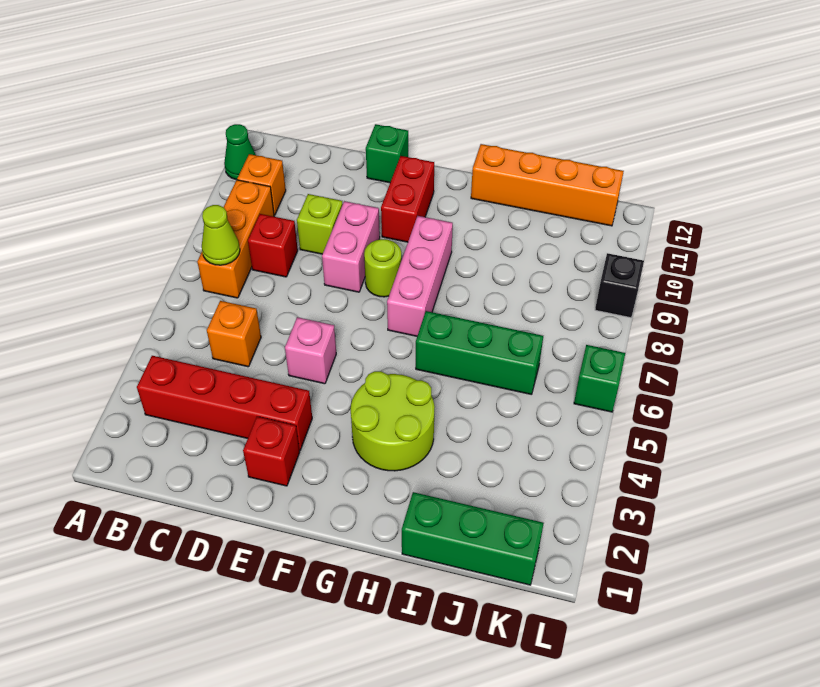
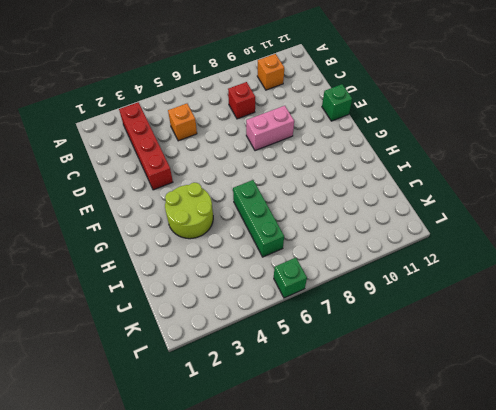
none -> green 1x1 cone [224,124,256,180]
none -> orange 1x3 brick [197,180,274,298]
none -> lime 1x1 brick [297,194,343,254]

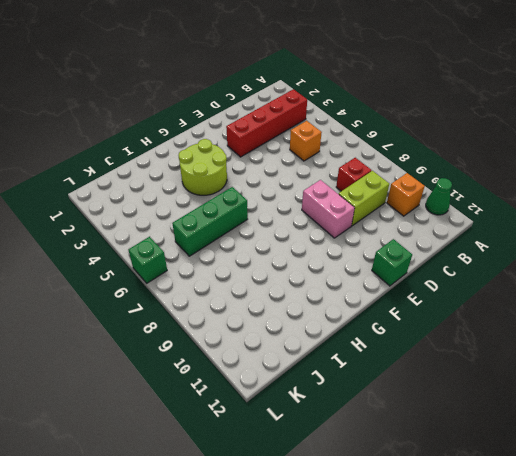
lime 1x2 brick [339,171,389,226] -> lime 1x1 brick [297,194,343,254]
none -> orange 1x3 brick [197,180,274,298]
none -> red 1x1 brick [243,417,300,486]
none -> pink 1x1 brick [285,317,336,384]

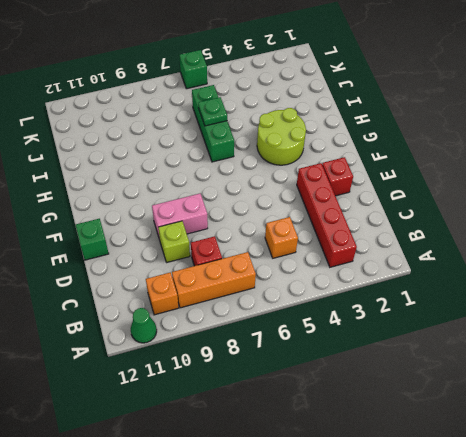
green 1x1 plate [198,97,227,126] -> none
none -> pink 1x1 brick [285,317,336,384]
none -> lime 1x1 round brick [364,239,402,297]
none -> red 1x2 brick [381,156,434,242]

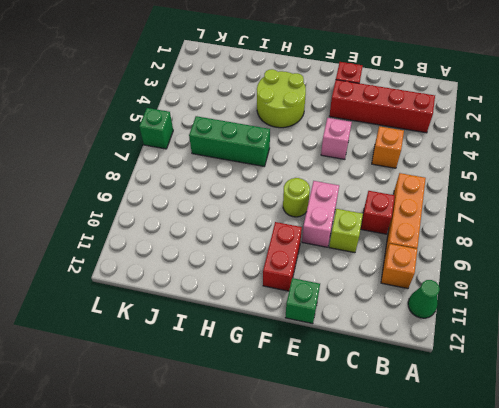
none -> pink 1x3 brick [387,216,453,336]
none -> orange 1x4 brick [471,144,624,226]
none -> green 1x3 brick [402,492,544,585]

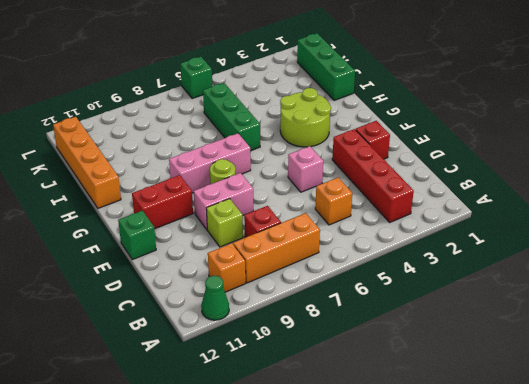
none -> black 1x1 brick [595,253,644,318]
none -> lime 1x1 cone [202,205,240,265]

